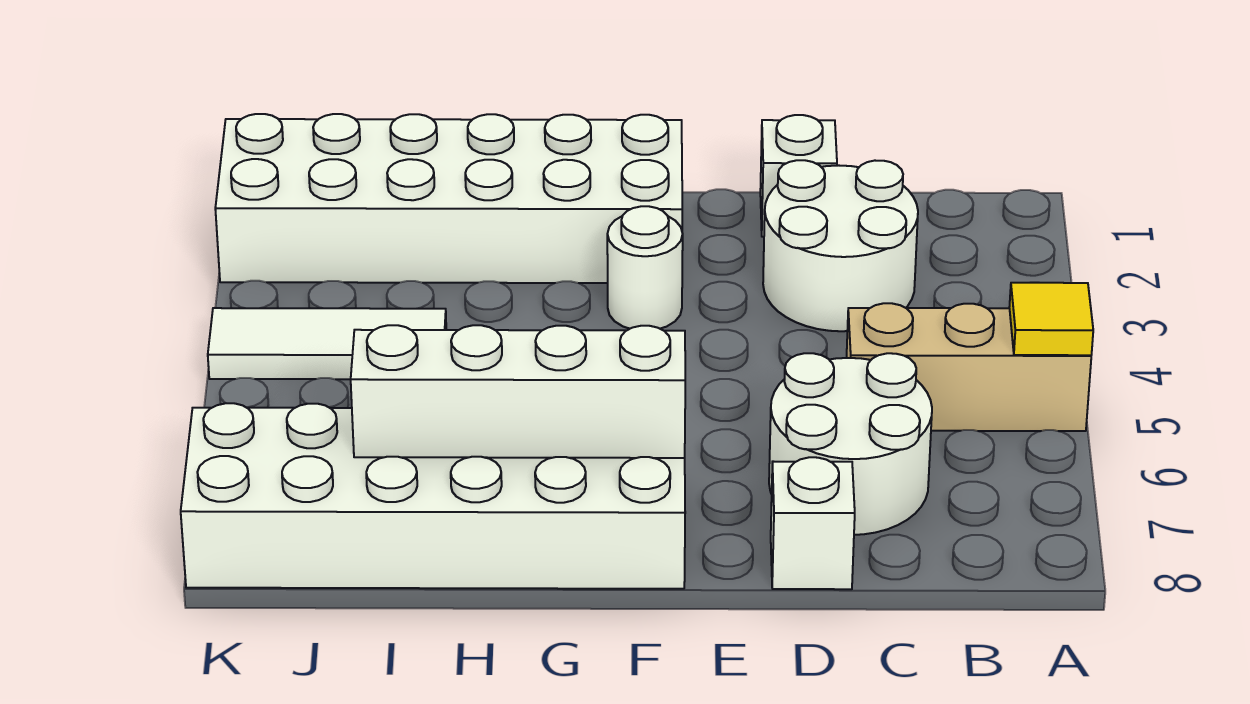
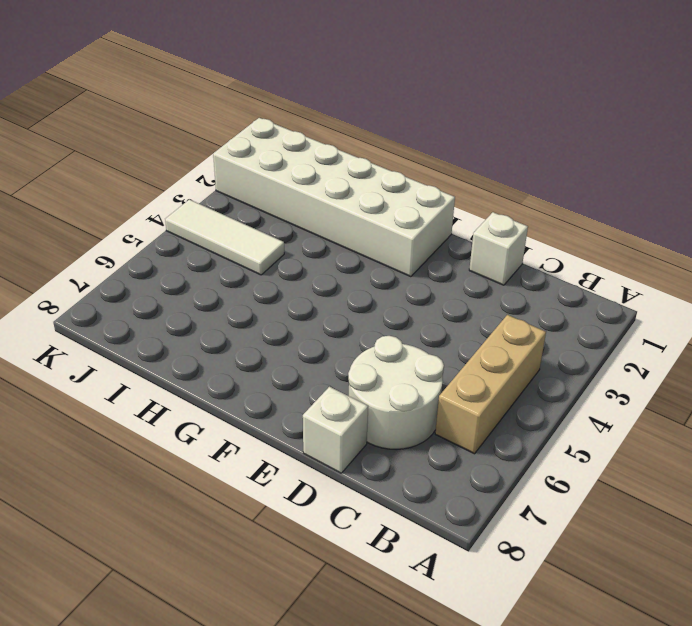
tan 1x3 brick [435,315,546,454] -> tan 1x3 brick turned to [847,303,1091,431]
none -> white 2x2 round brick [763,160,918,331]
none -> white 1x1 round brick [607,206,683,329]

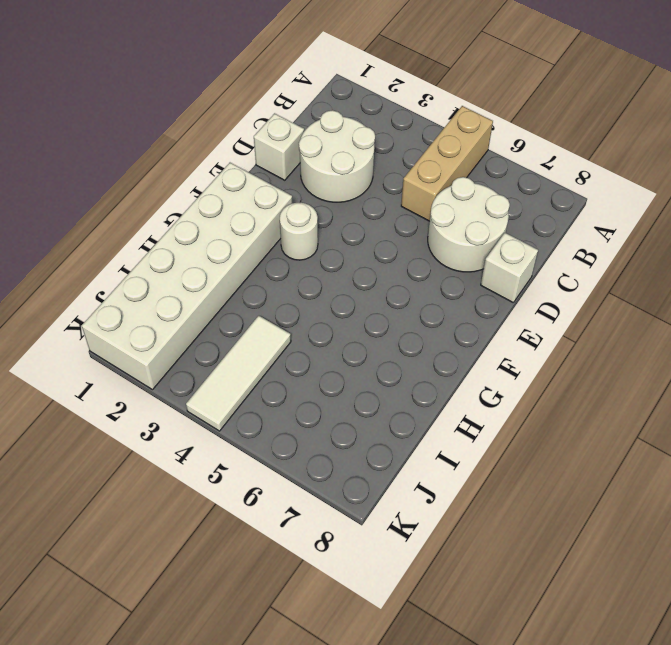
none -> white 2x6 brick [181,403,685,589]
none -> yellow 1x1 tile [1009,283,1093,355]

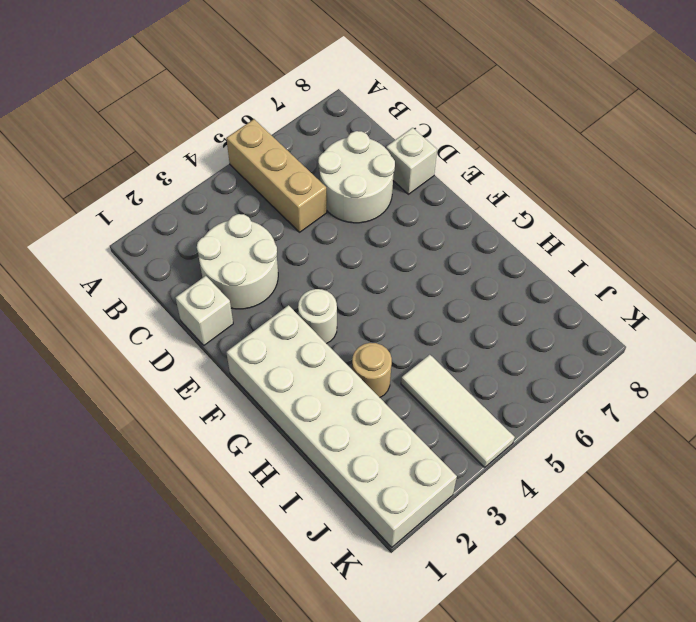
tan 1x1 round brick [352,343,392,397] -> none
none -> white 2x6 brick [181,403,685,589]
none -> yellow 1x1 tile [1009,283,1093,355]

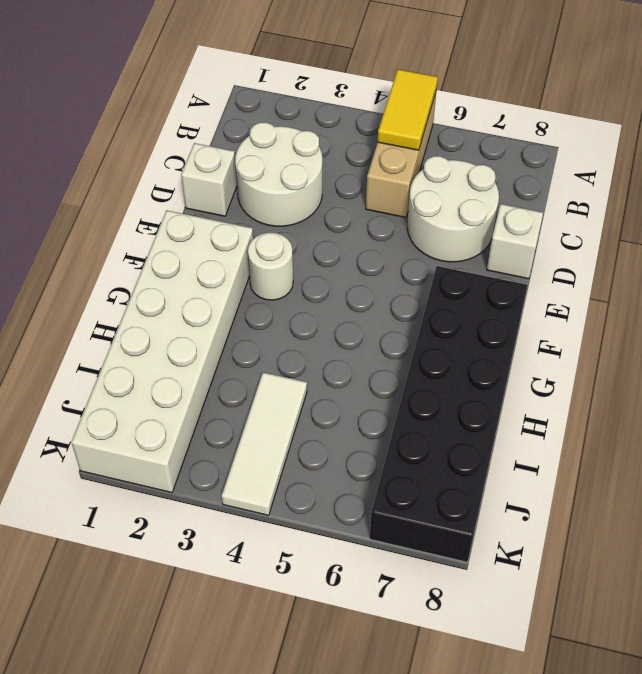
yellow 1x2 tile [378,69,438,150] -> yellow 1x1 tile [1009,283,1093,355]
black 2x6 brick [370,266,528,562] -> white 2x6 brick [181,403,685,589]
none -> white 1x4 brick [351,325,685,458]

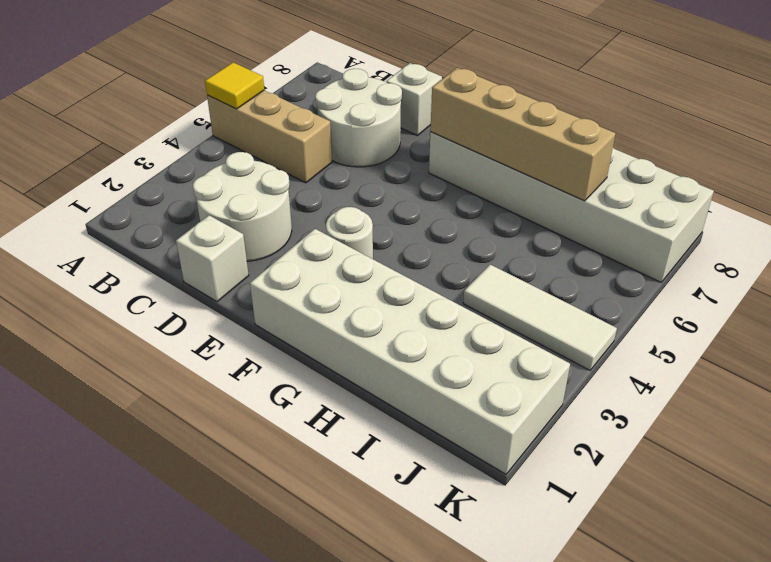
tan 1x4 brick [430,68,615,201] -> white 1x4 brick [351,325,685,458]

